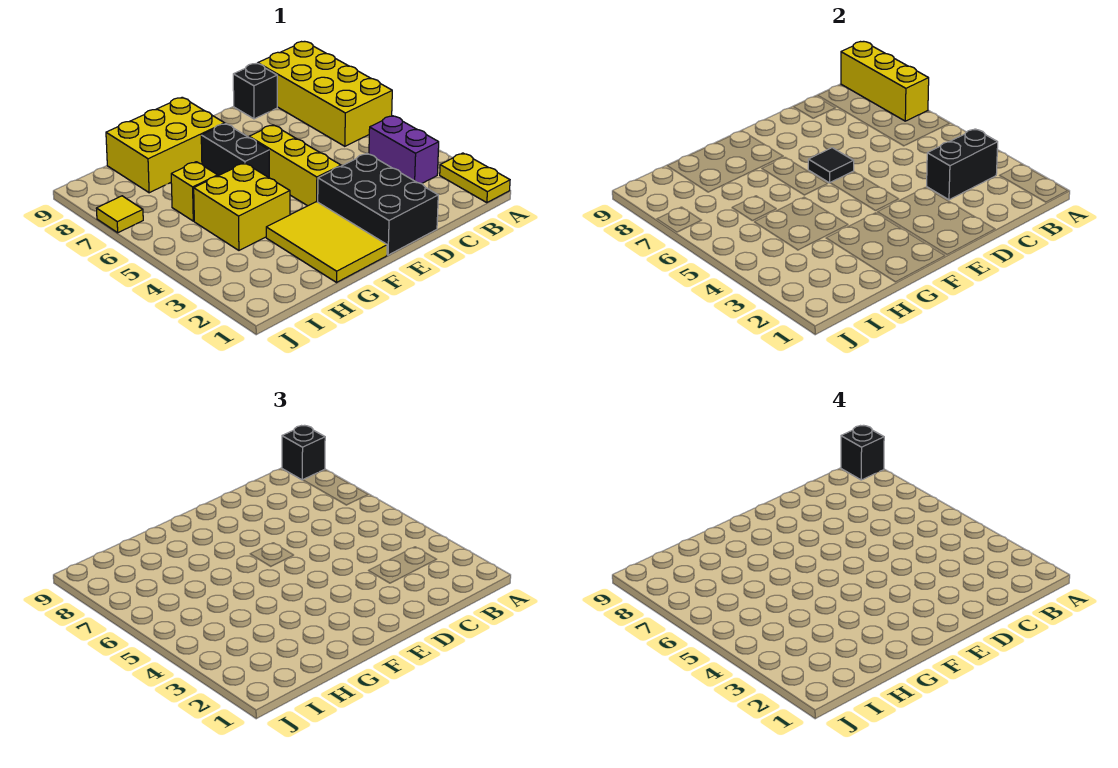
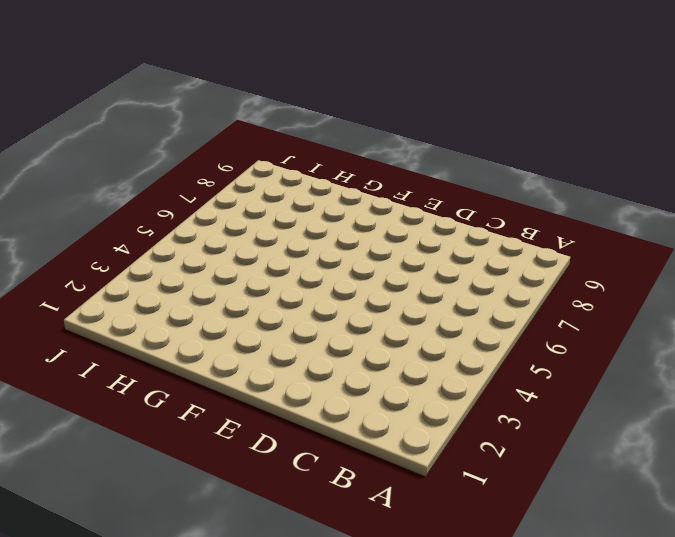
none -> yellow 1x2 plate [440,153,510,203]
none -> yellow 2x4 brick [258,41,392,146]
none -> purple 1x2 brick [369,116,439,184]

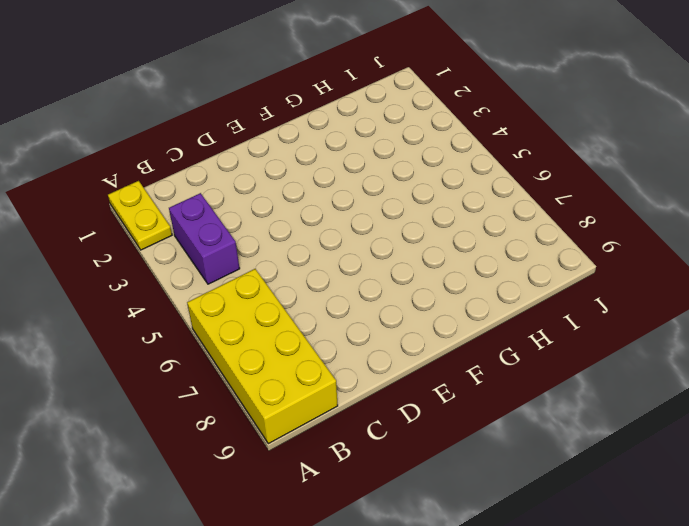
none -> black 1x1 brick [233,63,277,119]
none -> black 2x3 brick [318,154,438,255]
none -> yellow 1x3 brick [249,125,341,206]

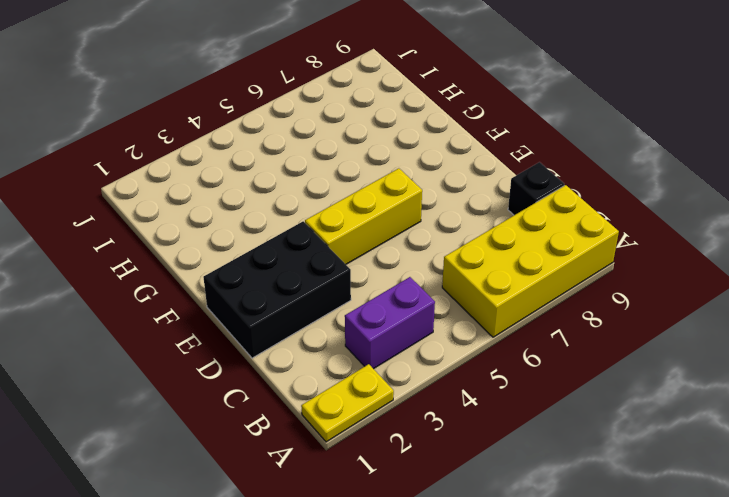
none -> yellow 2x3 tile [266,202,387,282]
none -> black 1x2 brick [201,124,269,177]
none -> yellow 2x3 brick [106,97,225,193]

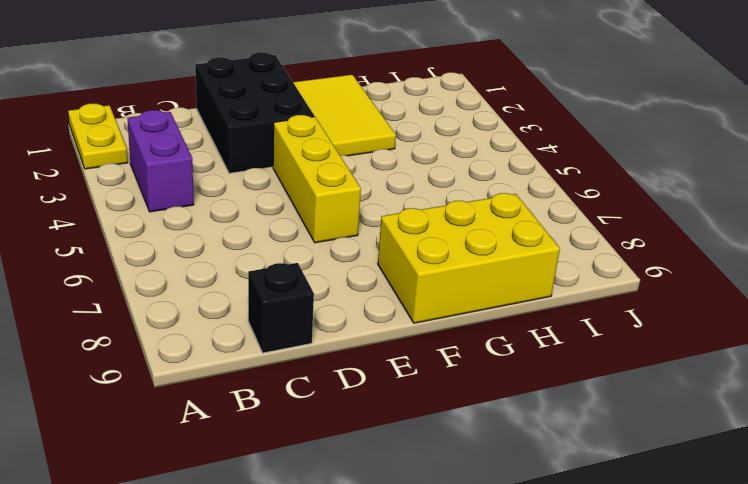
none -> yellow 2x4 brick [258,41,392,146]
none -> black 1x2 brick [201,124,269,177]
none -> yellow 2x2 brick [194,163,290,250]

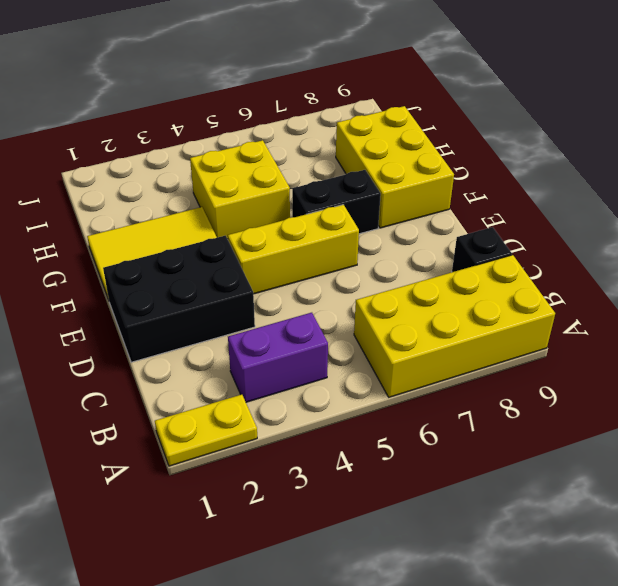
none -> yellow 1x1 brick [171,162,218,221]
none -> yellow 1x1 tile [96,196,143,233]
none -> yellow 1x3 brick [841,41,929,121]

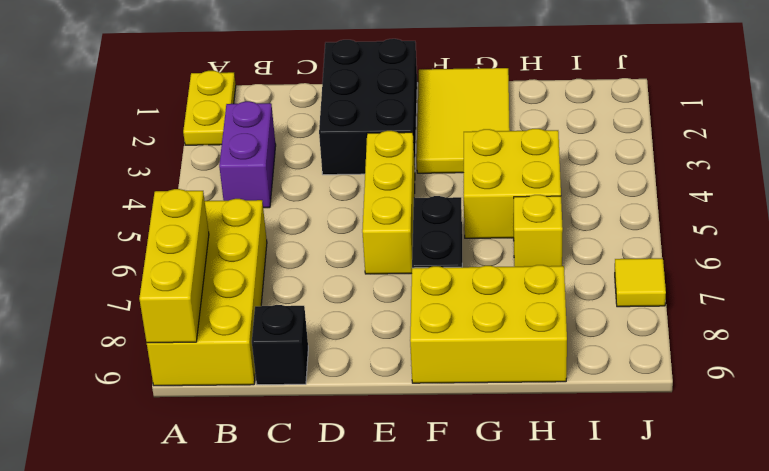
none -> black 1x2 brick [927,129,998,200]
none -> black 1x1 tile [808,148,854,183]
none -> black 1x1 brick [282,425,325,480]

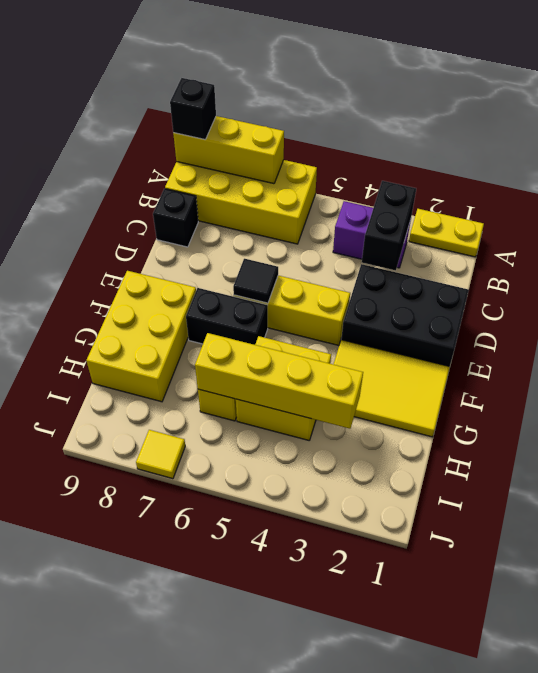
yellow 1x4 brick [195,333,363,429] -> none
none -> black 1x1 brick [841,425,884,480]

